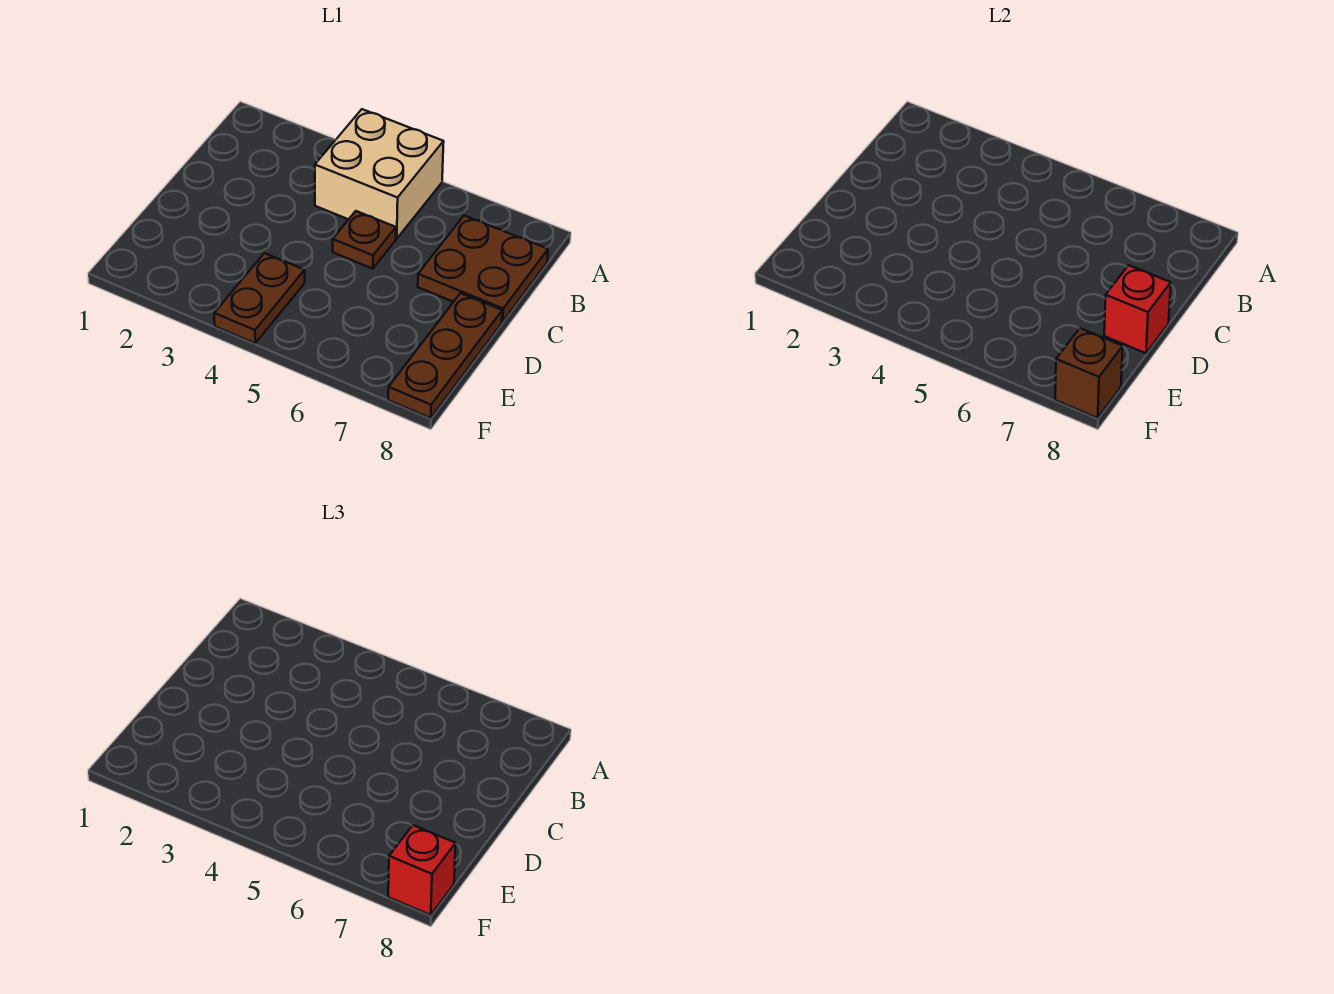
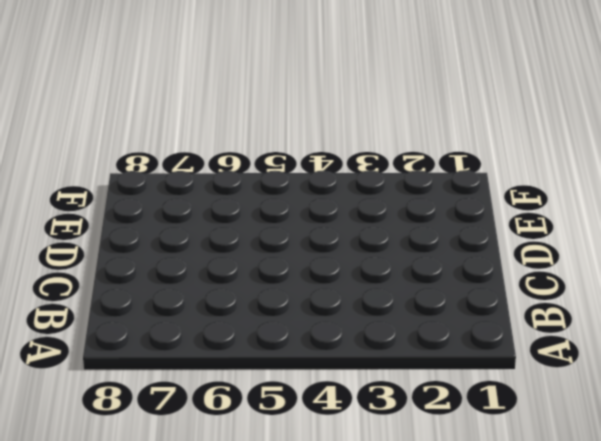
none -> tan 2x2 brick [315,109,444,239]
none -> brown 2x2 plate [418,216,548,322]

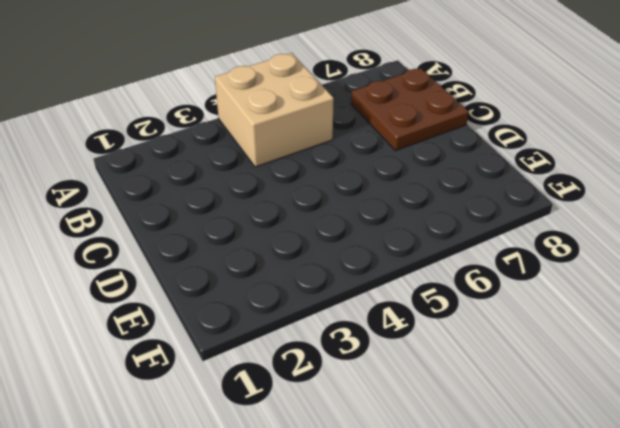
none -> brown 1x1 plate [333,211,396,269]
none -> brown 1x3 plate [388,293,502,418]

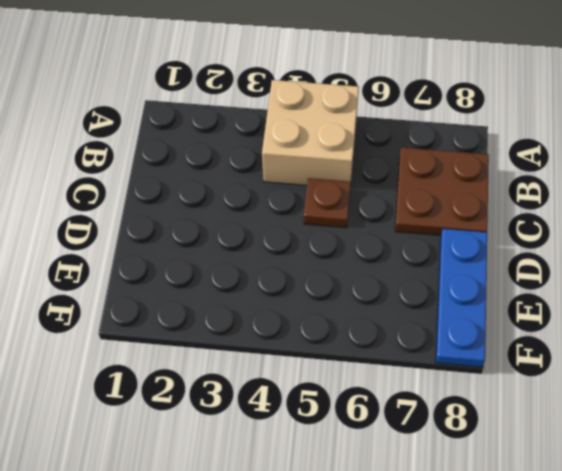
blue 1x3 plate [436,229,487,367] -> brown 1x3 plate [388,293,502,418]
none -> brown 1x2 plate [214,253,305,343]
none -> red 1x1 brick [1104,265,1171,353]

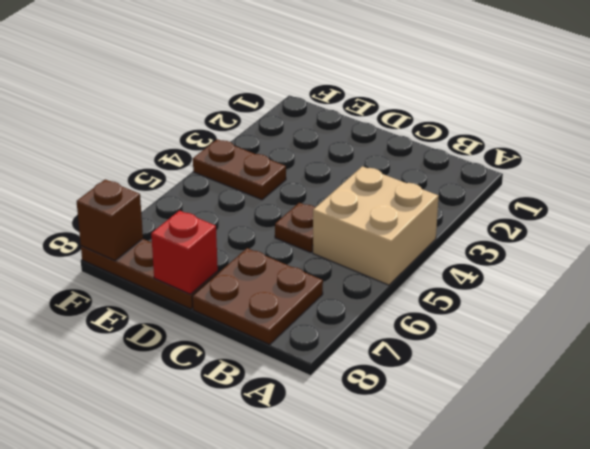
none -> red 1x1 brick [388,825,456,915]

